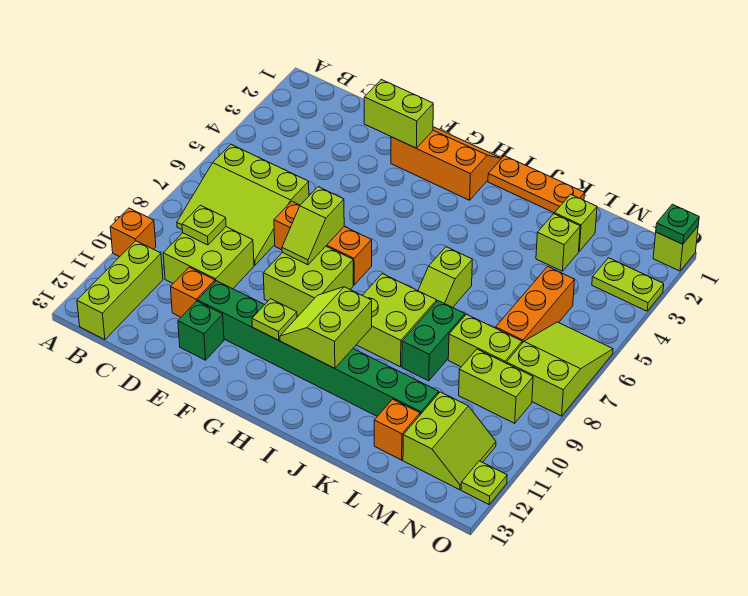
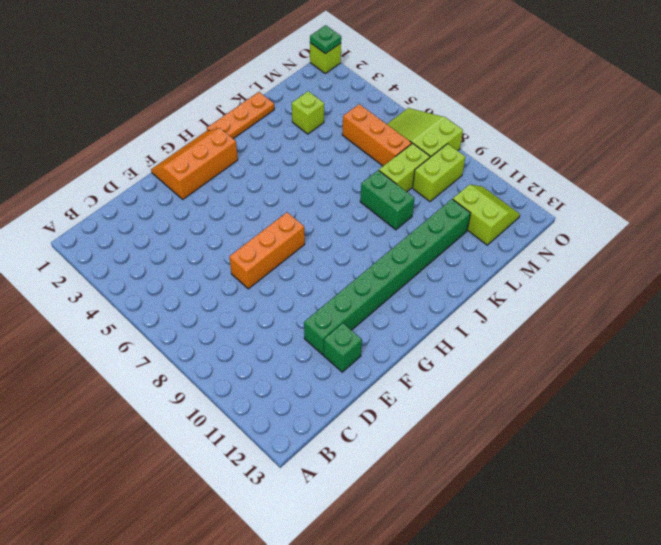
none -> orange 1x1 brick [110,208,156,257]
none -> lime 3x3 slope [177,144,309,265]
none -> lime 1x3 brick [77,241,163,340]
none -> lime 2x2 brick [163,227,254,289]

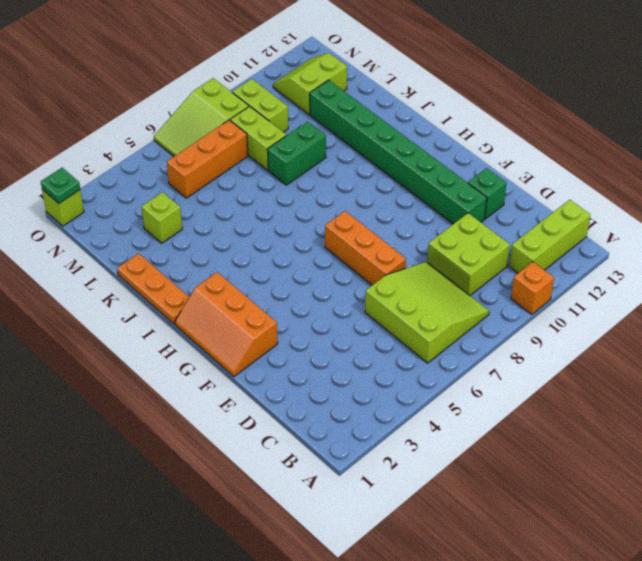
none -> orange 1x1 brick [171,267,215,317]
none -> lime 2x2 brick [263,246,353,316]
none -> lime 2x2 brick [356,274,437,367]
none -> lime 1x2 slope [418,247,472,308]

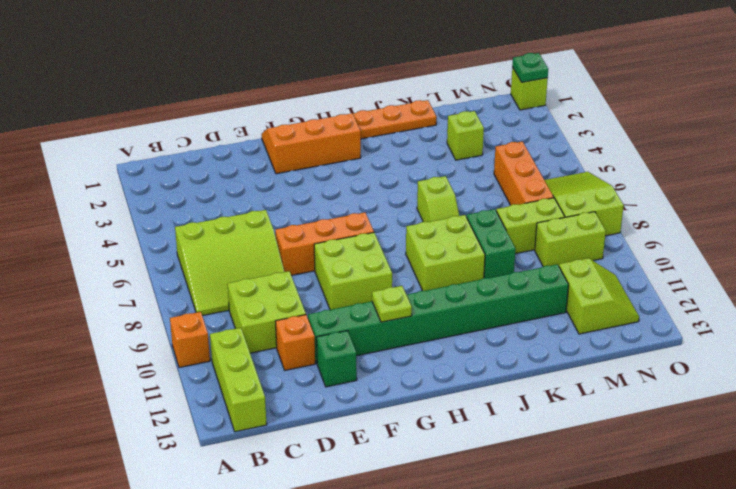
none -> lime 1x1 brick [554,194,597,251]
none -> orange 1x1 brick [374,399,420,460]
none -> lime 1x2 plate [592,258,664,311]
none -> lime 1x1 plate [461,461,507,504]

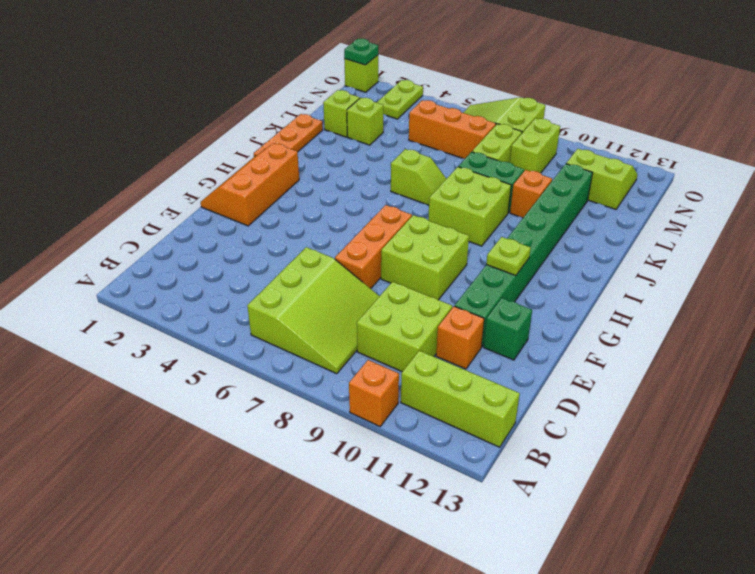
orange 1x1 brick [510,170,552,218] -> orange 1x1 brick moved to [374,399,420,460]
none -> lime 1x1 plate [461,461,507,504]
none -> lime 1x1 plate [182,205,226,245]
none -> lime 1x2 brick [364,80,433,148]
none -> lime 1x2 slope [282,187,344,265]

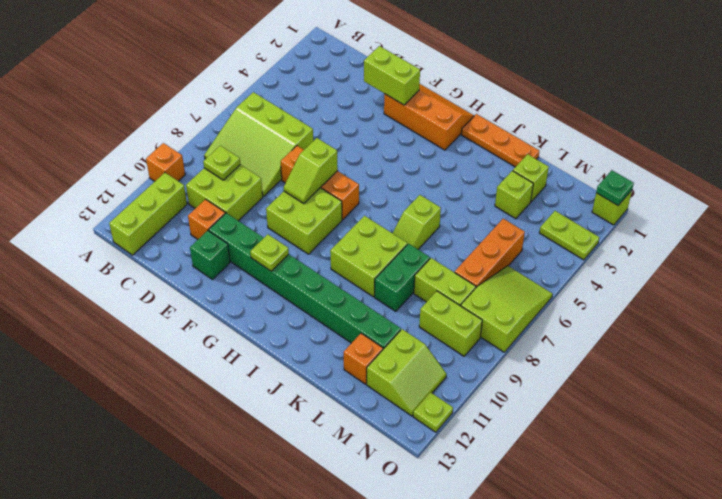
none -> lime 2x2 slope [280,287,372,368]

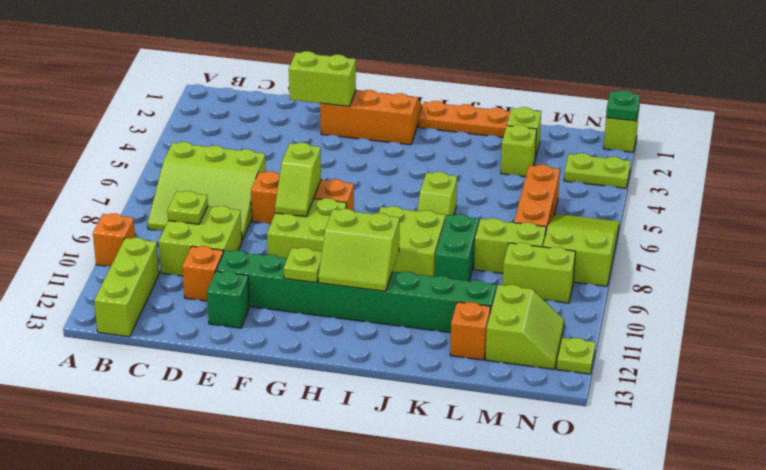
lime 2x2 slope [318,209,399,291] -> lime 2x2 slope turned to [280,287,372,368]

